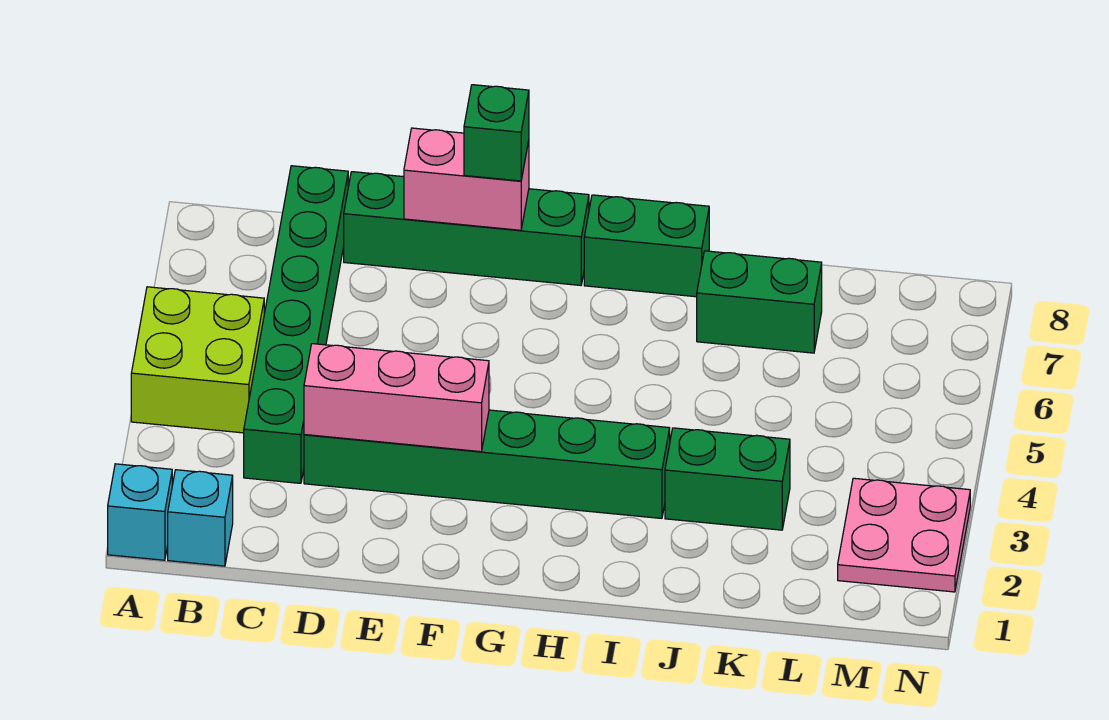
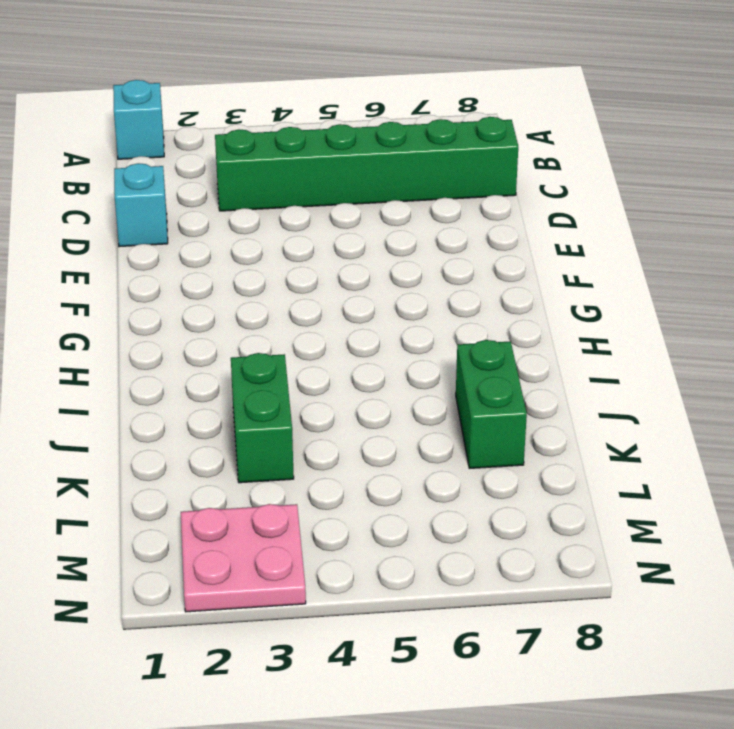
cyan 1x1 brick [114,163,168,247] -> cyan 1x1 brick moved to [168,470,233,566]
none -> lime 2x2 brick [131,287,264,433]
none -> green 1x6 brick [304,410,670,518]
none -> green 1x4 brick [344,172,589,285]

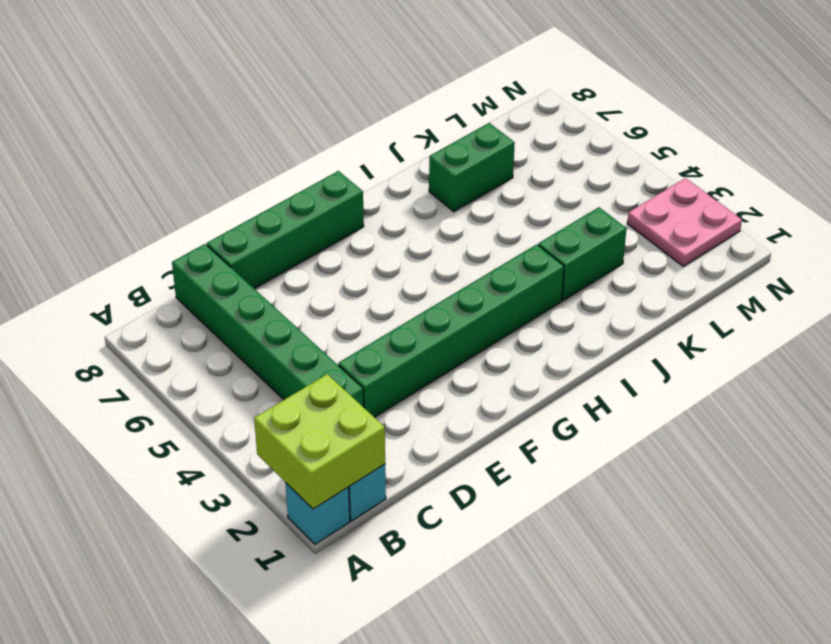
lime 2x2 brick [254,374,385,509] -> lime 2x2 brick moved to [131,287,264,433]
none -> green 1x2 brick [584,195,709,297]
none -> pink 1x3 brick [304,344,489,452]
none -> pink 1x2 brick [404,128,529,230]

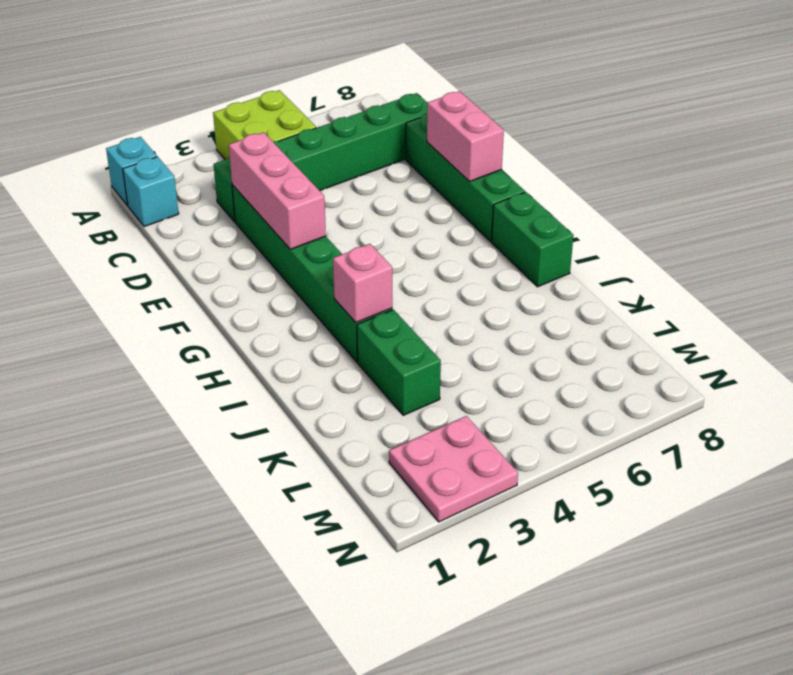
pink 1x1 brick [333,244,392,322] -> none
none -> green 1x2 brick [697,251,822,353]
none -> green 1x1 brick [464,85,529,181]

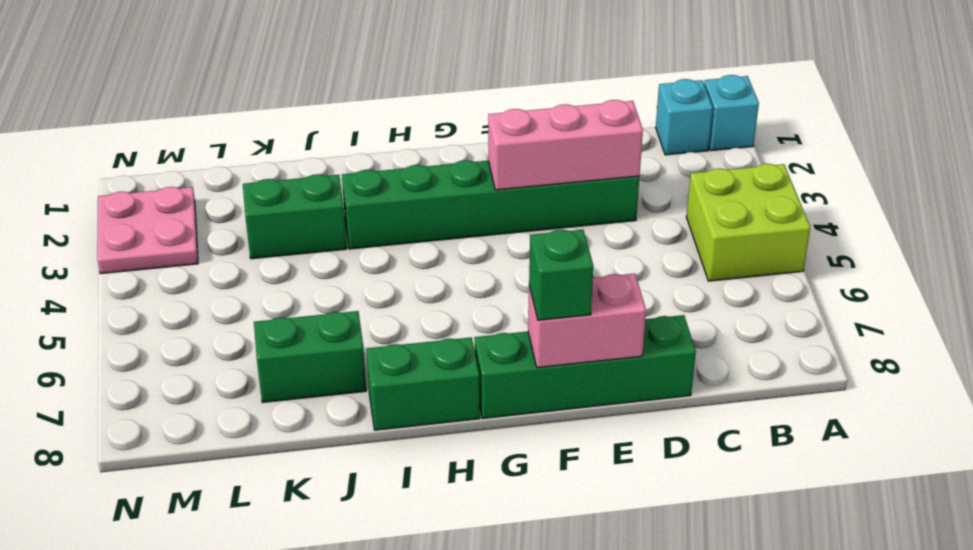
none -> green 1x6 brick [244,166,348,483]

